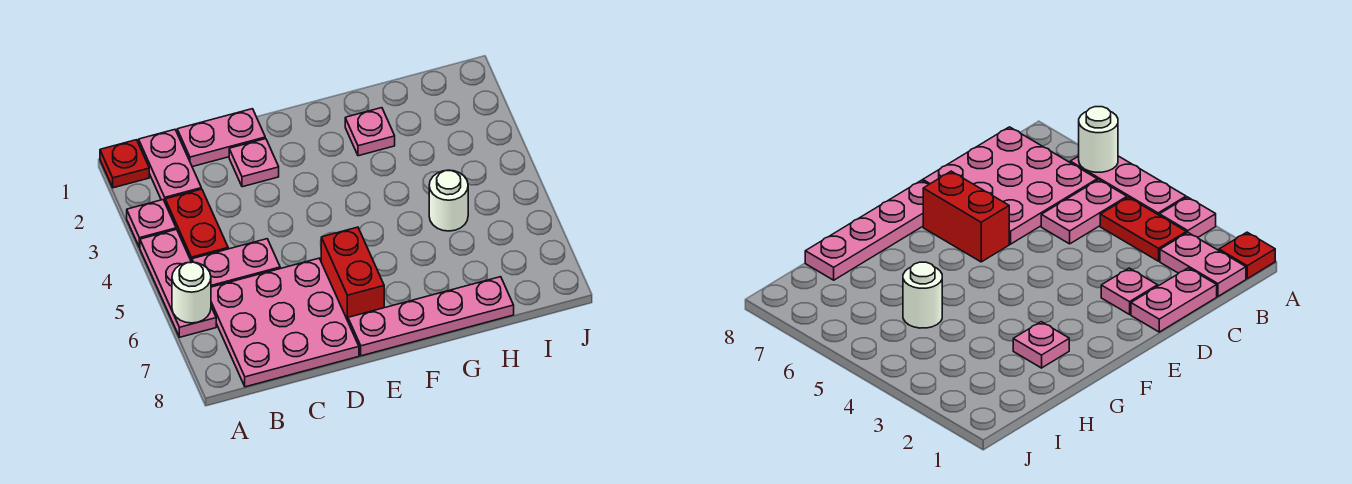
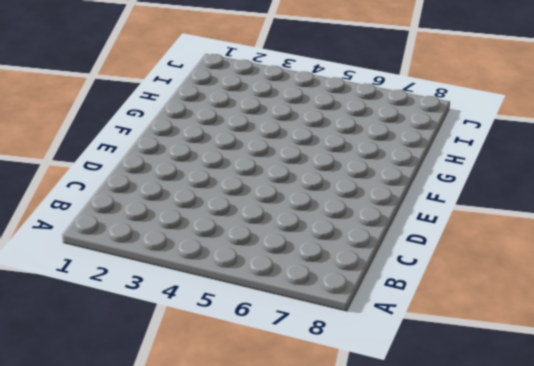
none -> red 1x1 plate [100,140,149,188]
none -> pink 1x1 plate [127,200,176,248]
none -> pink 1x3 plate [140,229,216,337]

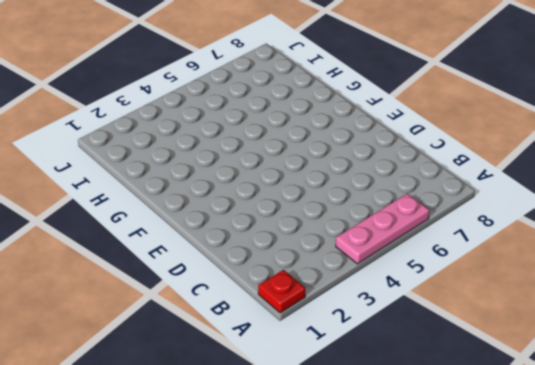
none -> pink 1x1 plate [127,200,176,248]
none -> pink 1x2 plate [139,130,201,201]
none -> red 1x2 plate [165,189,228,262]

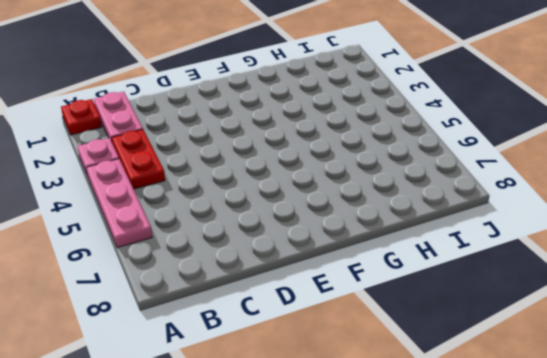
none -> pink 1x2 plate [192,239,280,287]
none -> pink 3x3 plate [211,258,359,387]
none -> pink 1x2 plate [177,109,265,167]

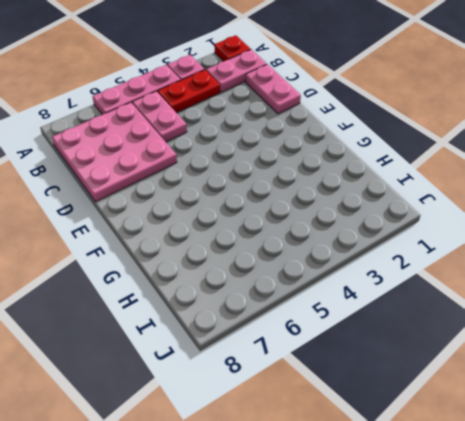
none -> pink 1x1 plate [229,139,279,187]
none -> red 1x2 brick [321,227,384,321]
none -> pink 1x4 plate [348,277,514,356]

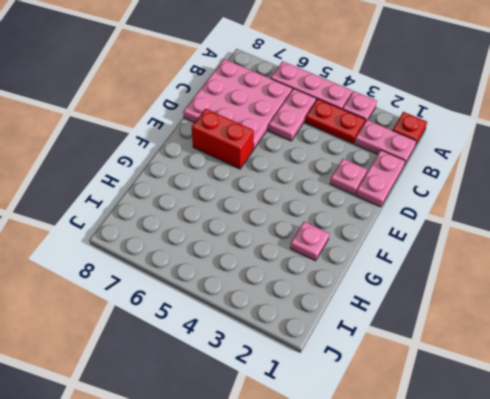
none -> pink 1x4 plate [348,277,514,356]
none -> white 1x1 round brick [429,170,468,231]
none -> white 1x1 round brick [172,262,211,323]

